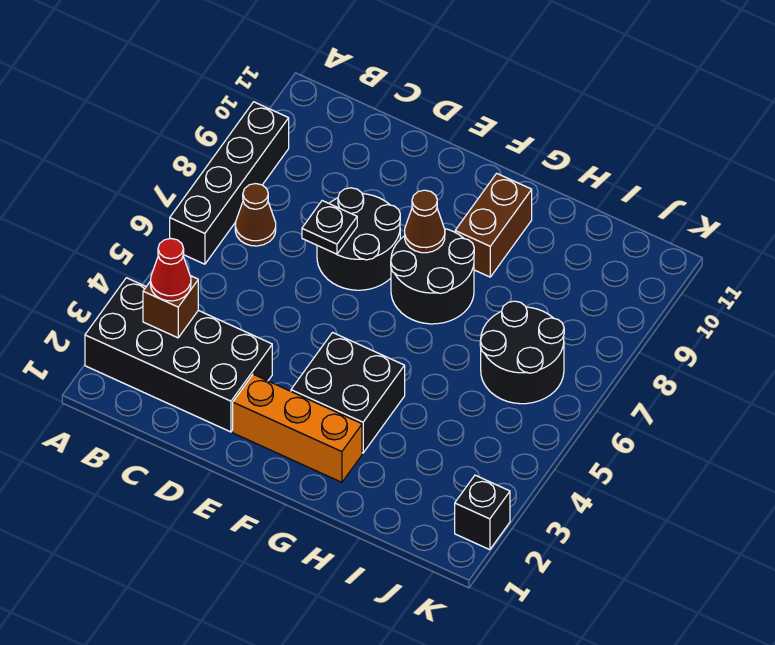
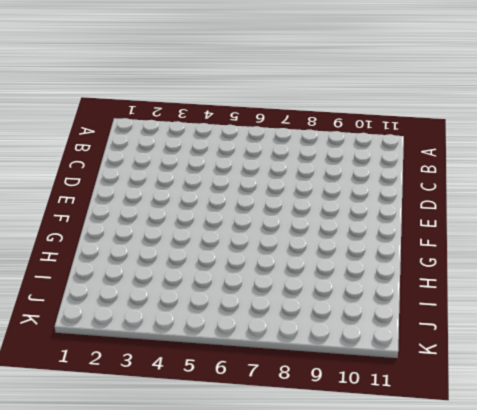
none -> black 2x4 brick [85,278,272,432]
none -> black 1x4 brick [170,102,289,264]
none -> brown 1x1 cone [235,184,276,246]

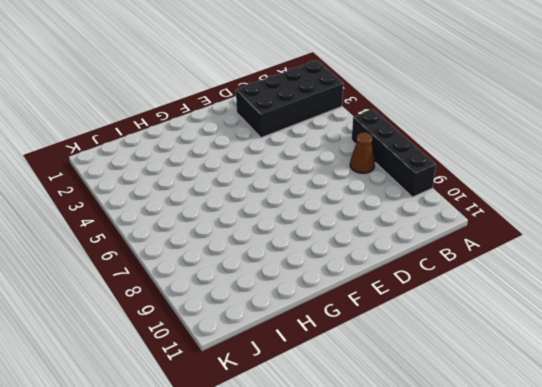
none -> black 2x2 round brick [317,188,400,290]
none -> orange 1x3 brick [233,374,362,482]
none -> black 2x2 brick [291,333,405,453]

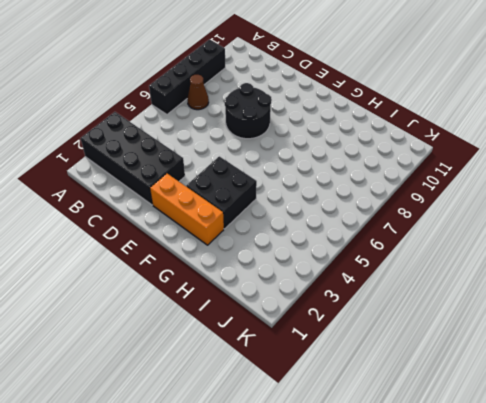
none -> black 2x2 round brick [391,229,474,324]
none -> brown 1x2 brick [455,173,532,277]
none -> black 2x2 round brick [480,301,564,404]

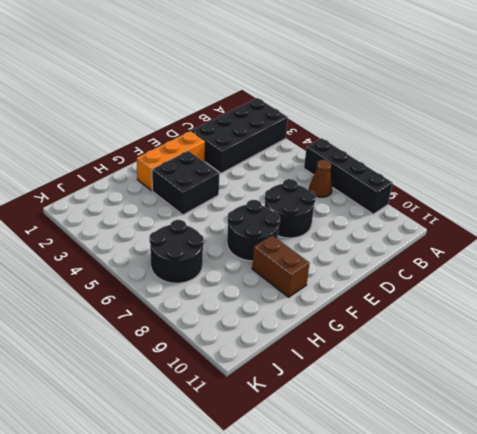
none -> black 1x1 brick [455,475,510,550]
none -> brown 1x1 brick [143,276,198,338]
none -> black 1x1 plate [302,201,357,254]

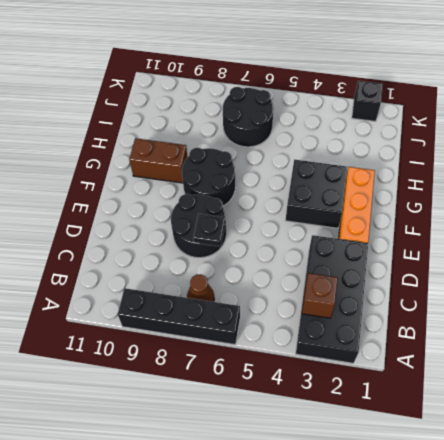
none -> brown 1x1 cone [405,190,445,253]
none -> red 1x1 cone [151,239,191,301]

